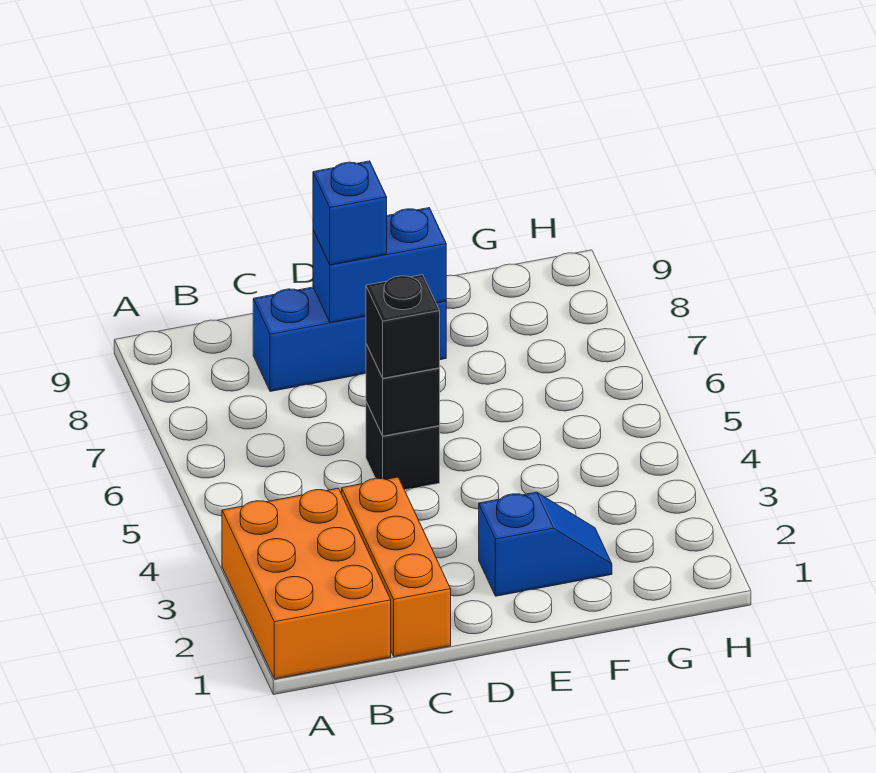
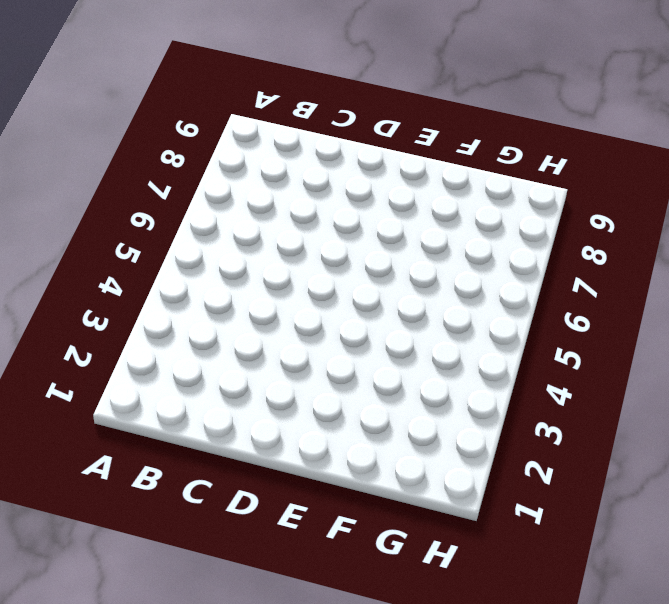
none -> orange 2x3 brick [222,488,391,679]
none -> orange 1x3 brick [342,477,451,656]

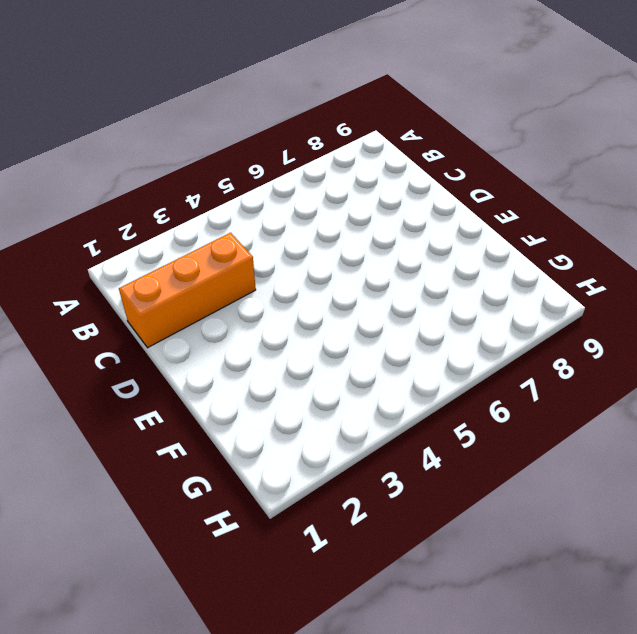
none -> orange 2x3 brick [222,488,391,679]
none -> blue 1x3 brick [253,287,446,392]

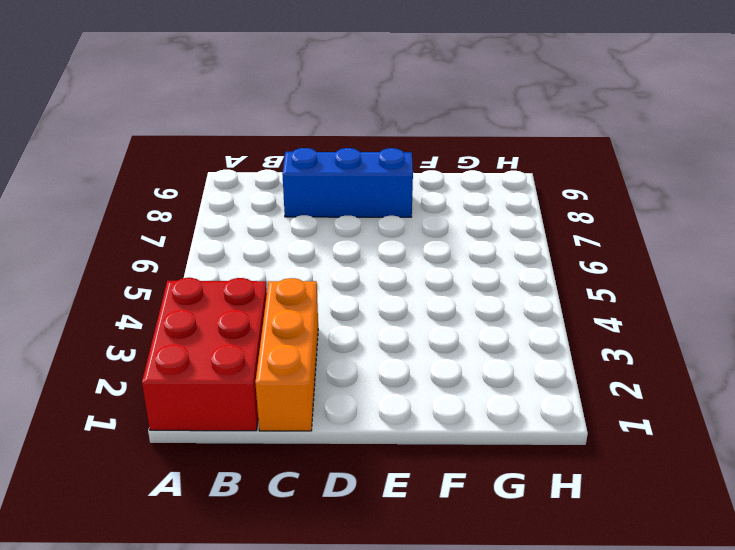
red 2x3 brick [142,278,267,431] -> orange 2x3 brick [222,488,391,679]
none -> black 1x1 brick [366,402,440,490]
none -> blue 1x2 slope [479,492,612,596]

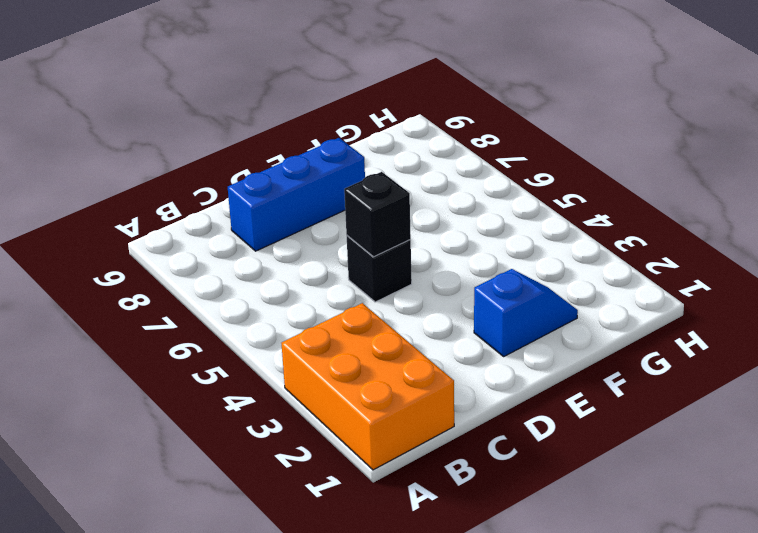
none -> orange 1x3 brick [342,477,451,656]
none -> blue 1x2 brick [313,208,446,323]

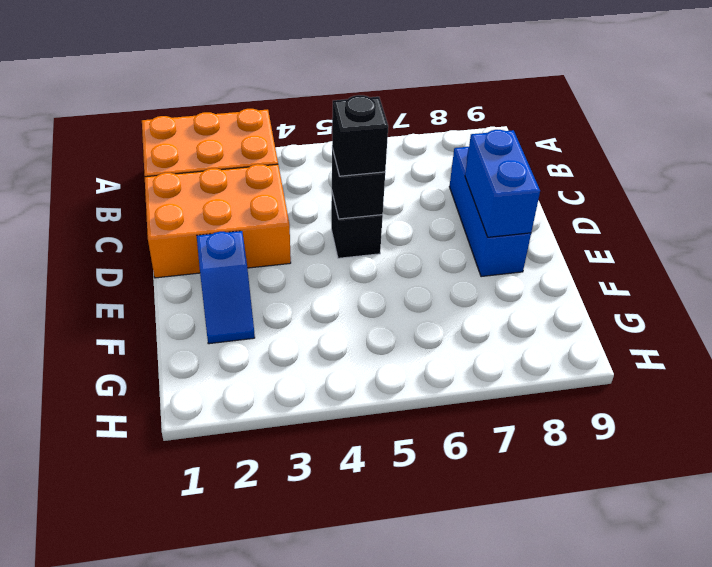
orange 2x3 brick [145,164,291,278] -> orange 1x3 brick [342,477,451,656]
none -> blue 1x1 brick [313,161,387,265]

